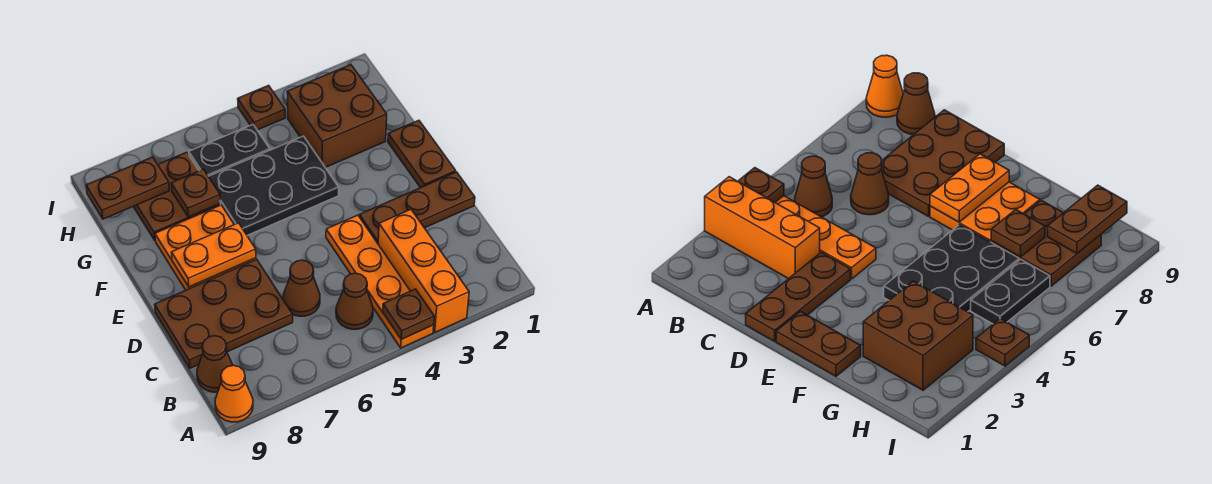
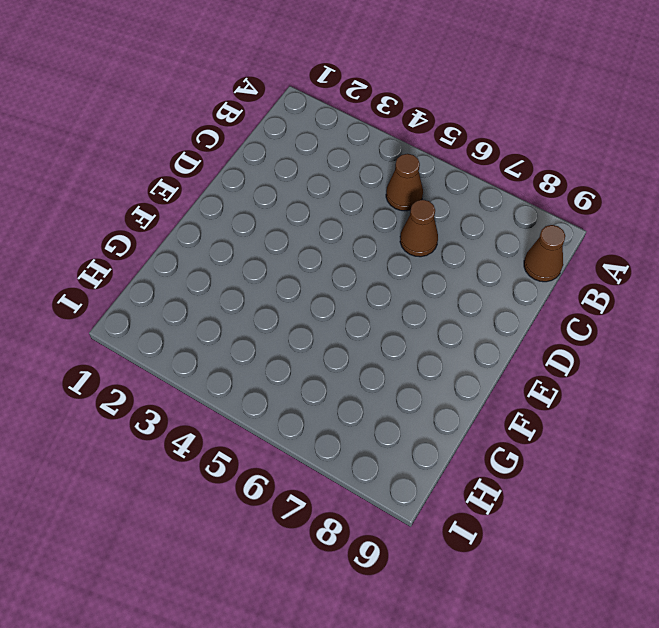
none -> orange 1x3 brick [378,209,469,332]
none -> orange 1x4 plate [326,215,434,348]
none -> orange 1x1 cone [215,365,253,422]

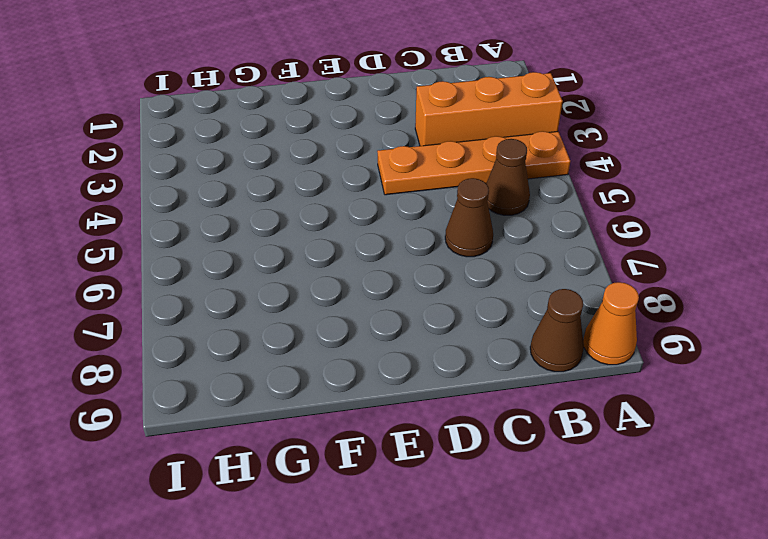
none -> brown 2x3 plate [155,259,293,368]
none -> brown 1x3 plate [360,172,475,243]
none -> brown 1x2 plate [388,120,456,188]

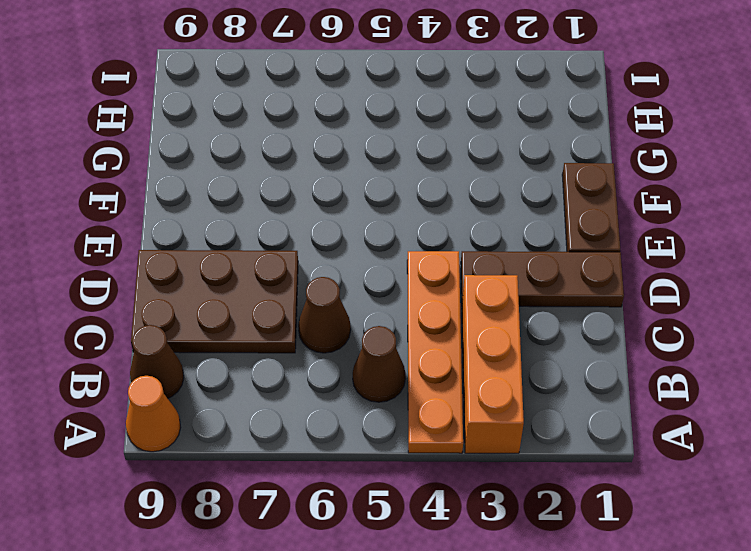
none -> orange 2x2 plate [155,205,256,290]
none -> black 2x3 plate [209,136,339,235]
none -> brown 2x2 brick [287,65,387,167]

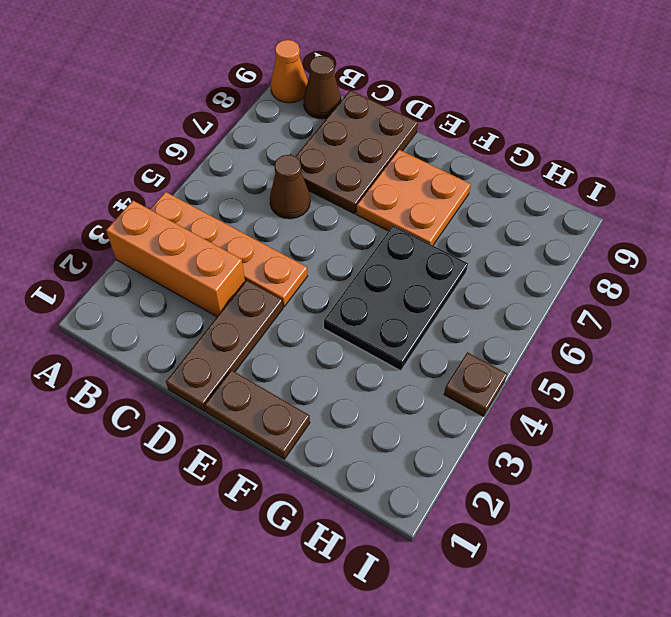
none -> brown 1x1 cone [336,273,373,329]
none -> brown 2x2 brick [287,65,387,167]
none -> brown 2x2 plate [133,152,221,240]

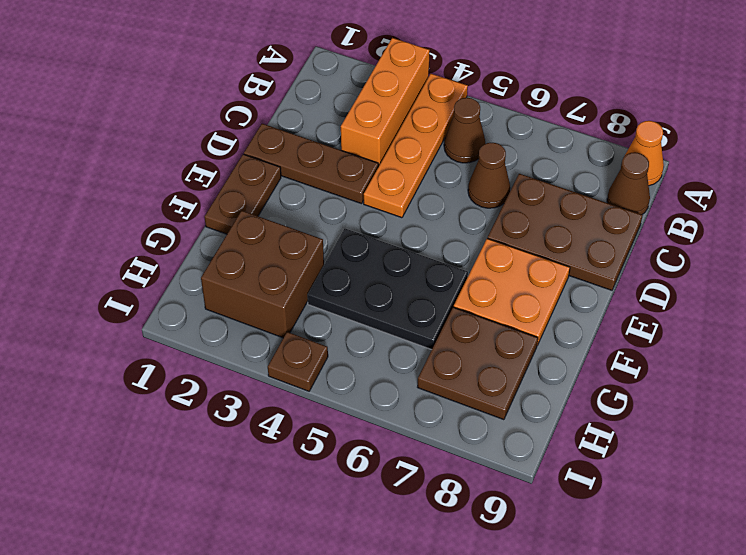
none -> black 1x2 plate [189,125,270,176]
none -> brown 1x1 plate [383,289,434,339]
none -> orange 1x2 plate [172,223,256,287]

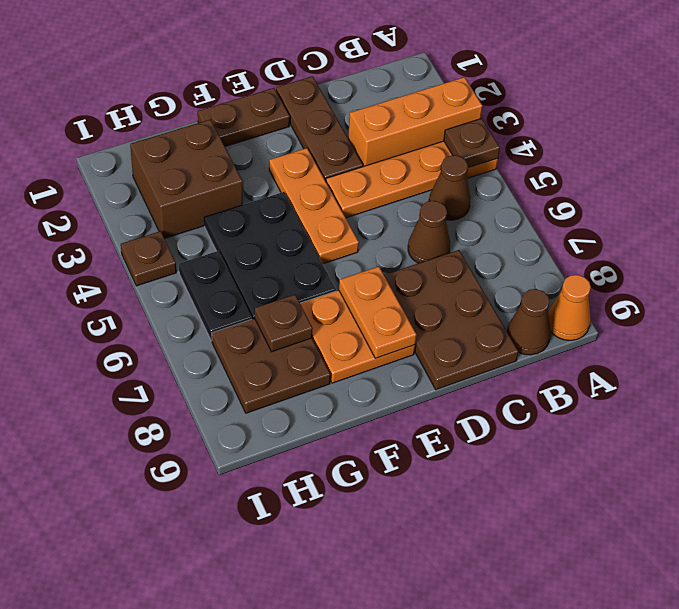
orange 1x3 plate [269,148,359,264] -> none
none -> brown 1x2 plate [86,157,169,219]

